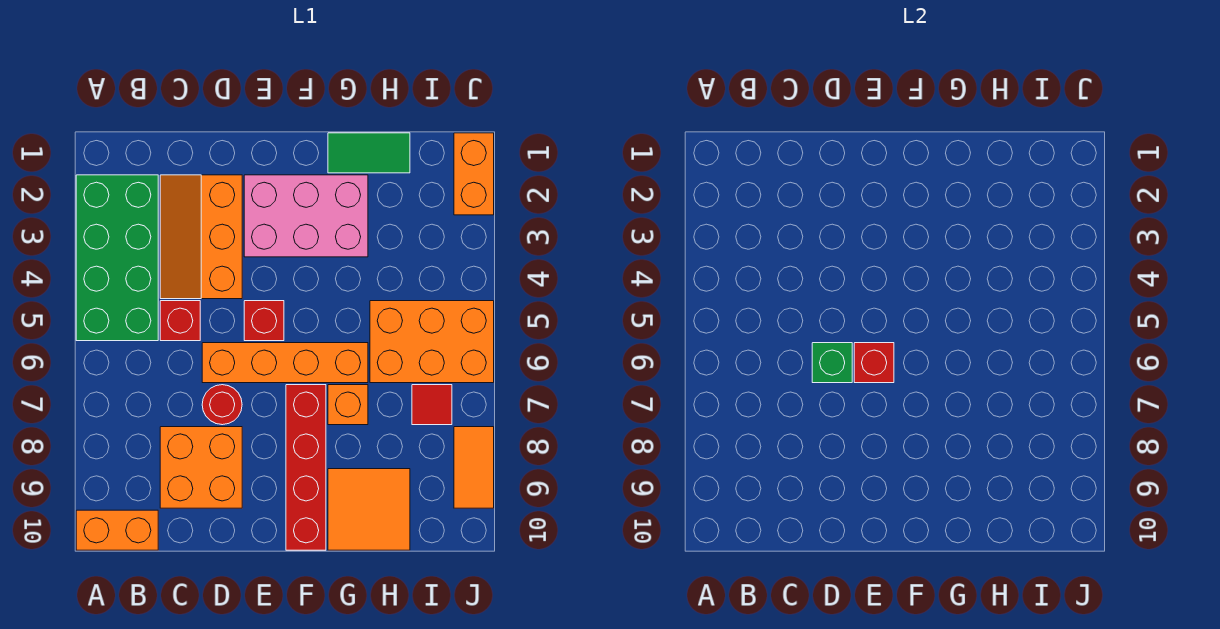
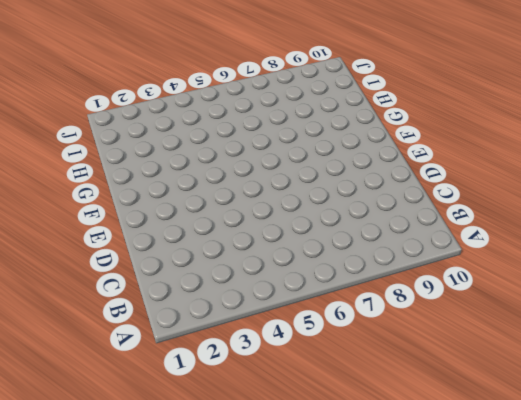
none -> green 2x4 brick [76,175,158,341]
none -> orange 1x2 brick [76,510,158,550]
none -> orange 2x3 slope [160,175,242,299]

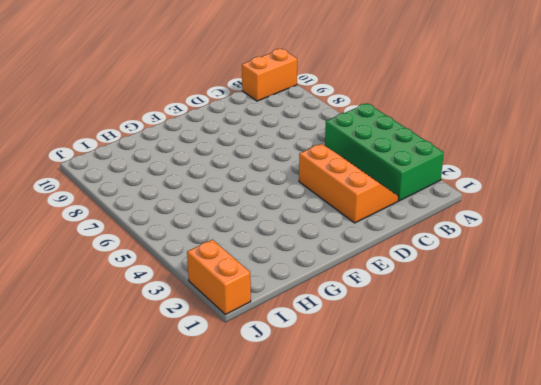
none -> red 1x1 brick [160,301,200,341]
none -> orange 2x2 brick [160,427,242,508]
none -> orange 1x4 brick [202,343,368,383]

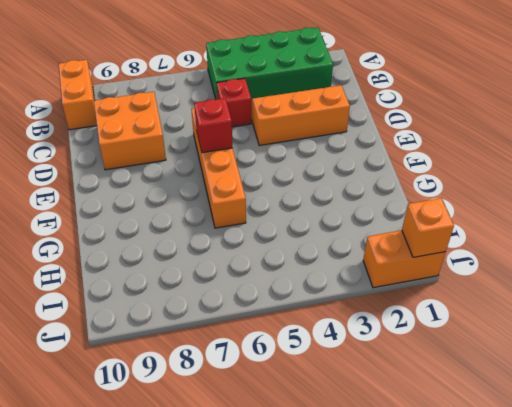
orange 1x1 brick [402,198,454,257] -> orange 1x1 brick moved to [328,385,368,425]
none -> red 1x1 round brick [202,385,242,425]
none -> pink 2x3 brick [244,175,368,257]
none -> red 1x1 brick [244,301,284,341]

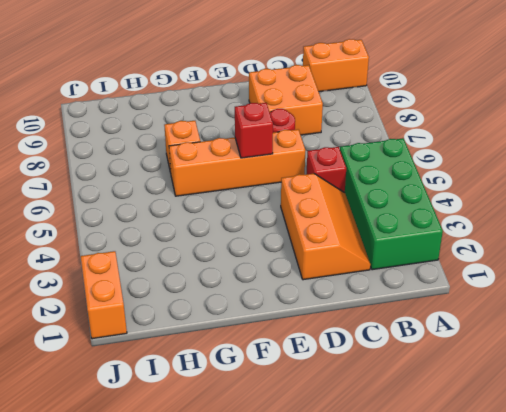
none -> pink 2x3 brick [244,175,368,257]
none -> red 1x1 brick [244,301,284,341]
none -> red 1x4 brick [286,385,326,550]

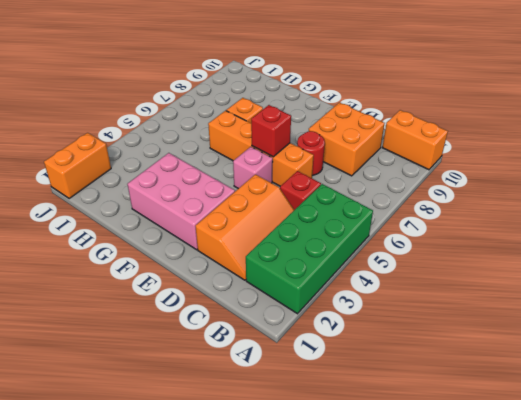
pink 1x1 brick [233,147,273,189] -> red 1x1 brick [244,301,284,341]
none -> red 1x4 brick [286,385,326,550]
none -> green 1x2 tile [328,133,410,173]
none -> orange 2x2 tile [328,469,410,550]

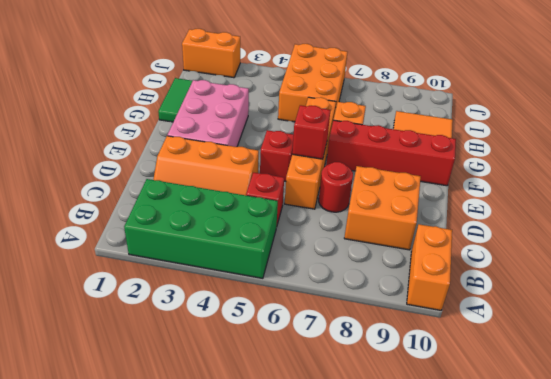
none -> red 1x1 tile [412,385,452,425]
none -> orange 1x2 tile [454,427,494,508]
none -> green 1x1 brick [812,343,852,383]

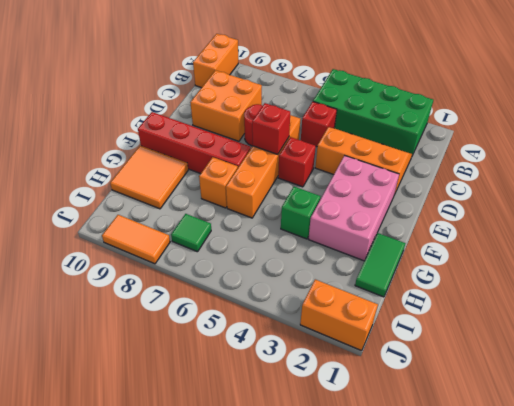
green 1x1 brick [281,187,321,239] -> green 1x1 brick moved to [812,343,852,383]
green 1x1 tile [171,214,211,252] -> red 1x1 tile [412,385,452,425]
none -> orange 2x3 brick [370,301,494,383]

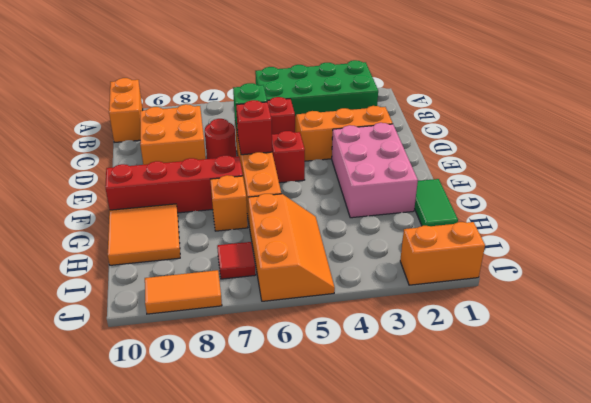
orange 2x3 slope [248,194,335,301] -> orange 2x3 brick [370,301,494,383]

